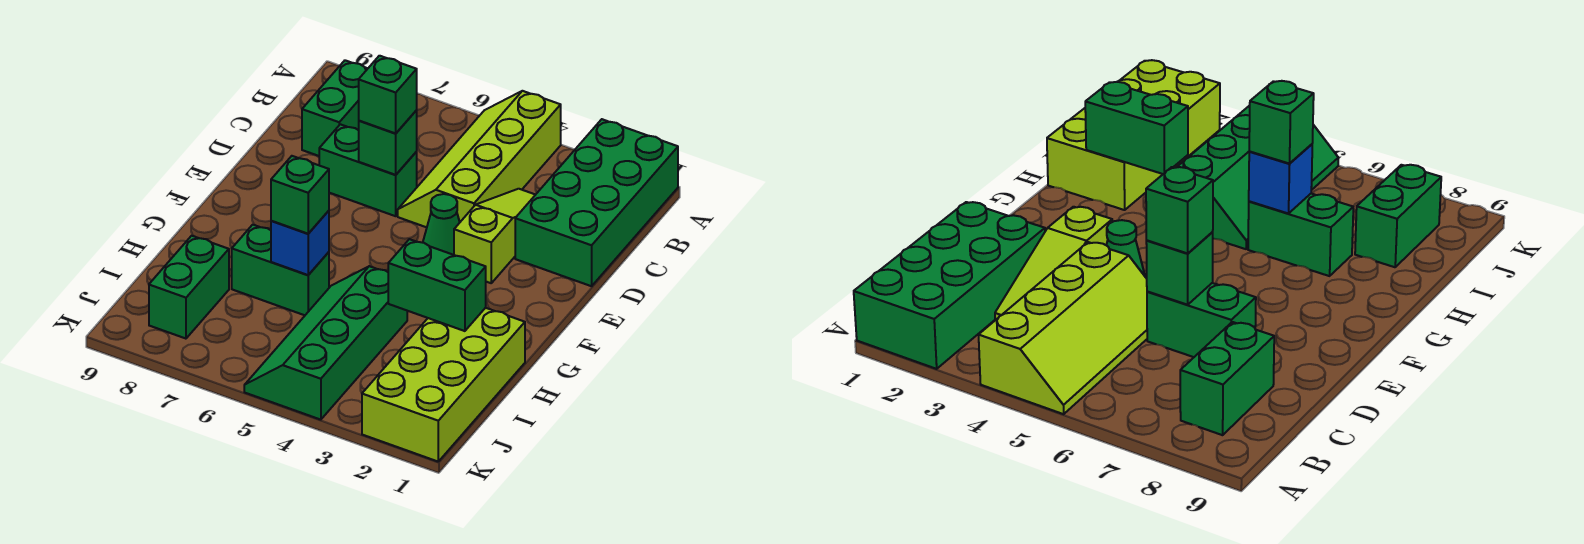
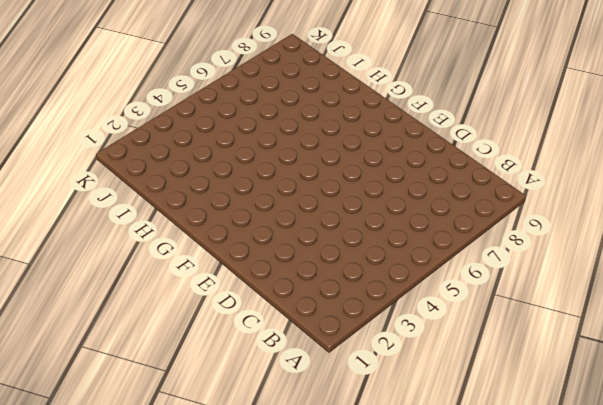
none -> green 2x4 brick [515,119,678,286]
none -> lime 2x4 slope [398,91,561,227]
none -> green 1x2 brick [302,60,368,156]

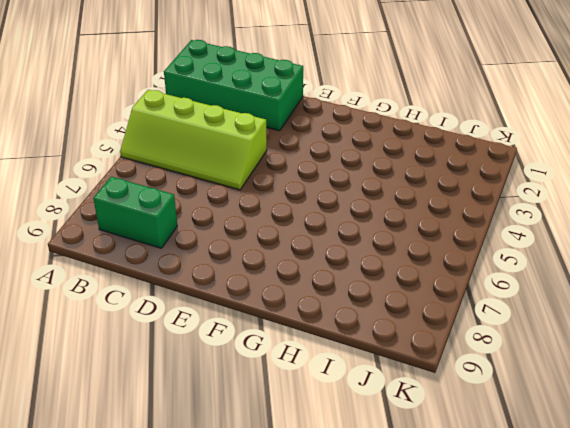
none -> lime 1x3 slope [454,189,535,283]
none -> green 1x2 brick [319,124,417,216]
none -> green 1x1 cone [423,194,460,255]

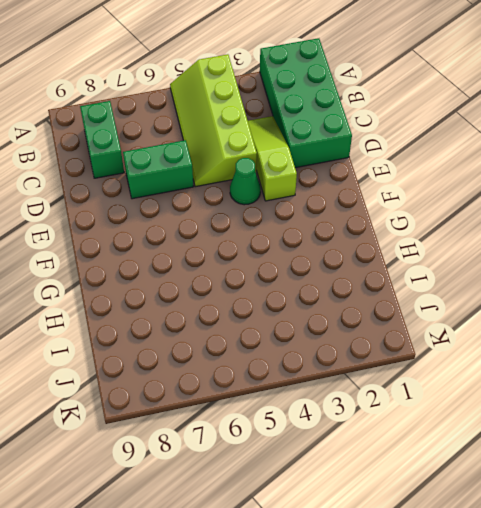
none -> lime 2x4 brick [362,308,525,461]
none -> green 2x4 slope [244,266,407,420]
none -> green 1x2 brick [232,225,329,315]

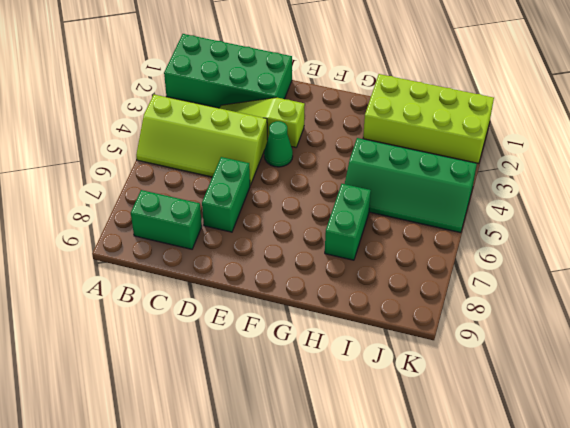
none -> green 1x2 brick [149,236,229,339]
none -> green 1x1 brick [359,110,417,175]
none -> green 1x2 brick [388,239,486,331]

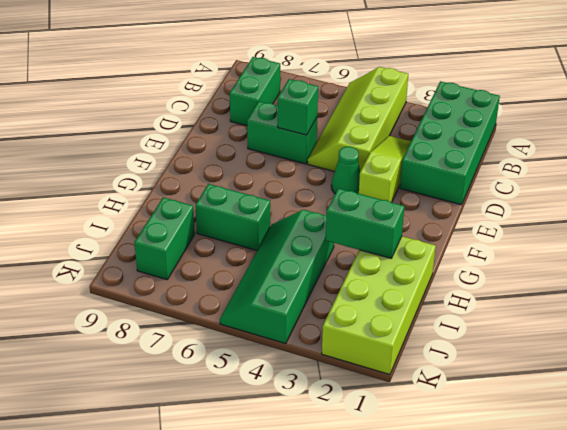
none -> blue 1x1 brick [271,211,329,275]
none -> green 1x1 brick [359,56,417,134]
none -> green 1x1 brick [271,156,329,234]

